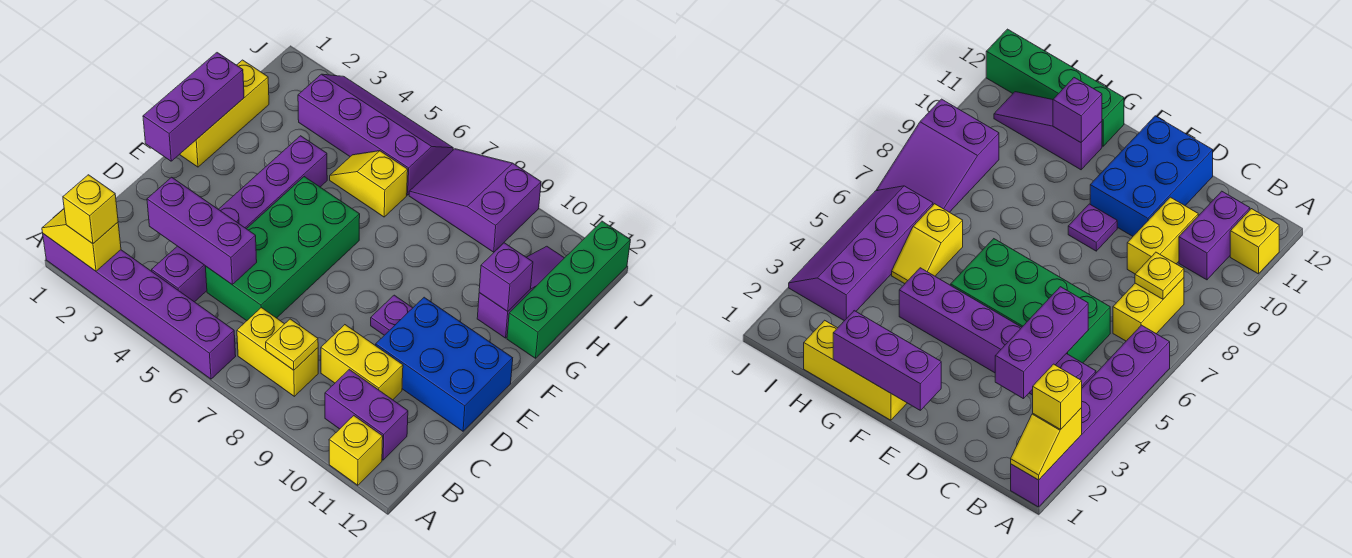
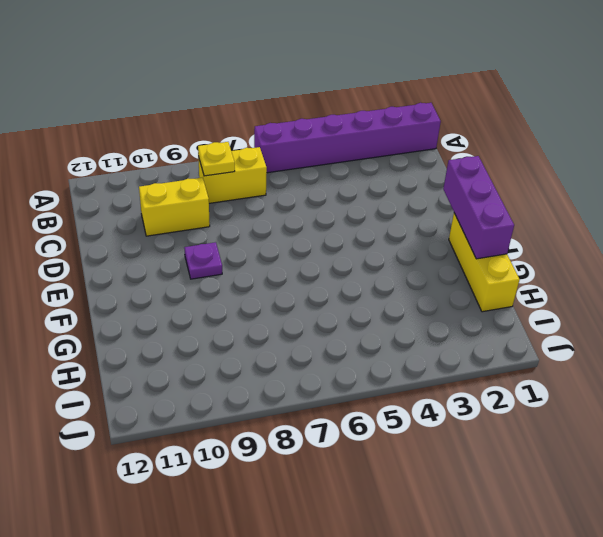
none -> yellow 1x1 brick [329,416,383,485]
none -> purple 1x6 brick [152,136,327,302]
none -> purple 1x2 brick [325,369,408,460]

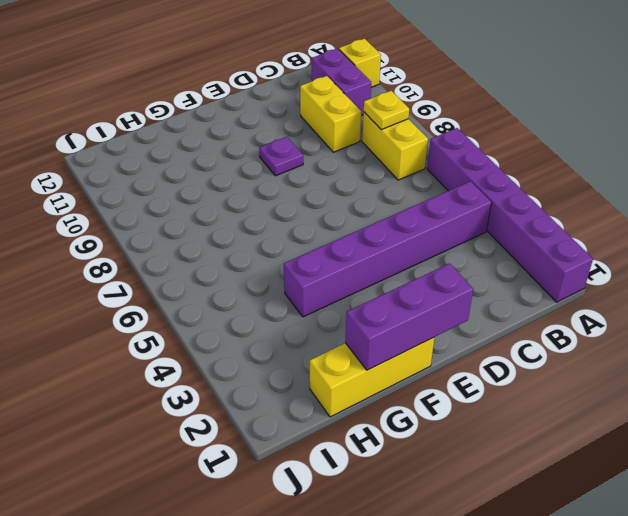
none -> green 2x4 brick [205,177,360,321]
none -> blue 2x3 brick [376,297,513,431]
none -> purple 1x3 slope [477,246,564,338]

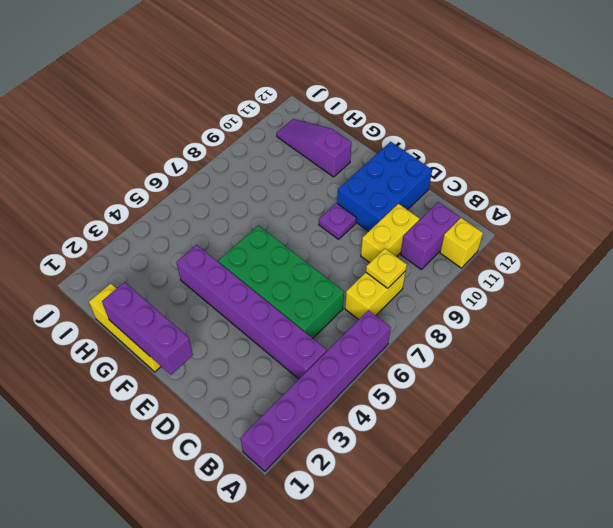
none -> green 1x4 brick [507,221,630,358]
none -> yellow 1x2 slope [330,151,408,217]
none -> purple 2x4 slope [298,74,453,195]

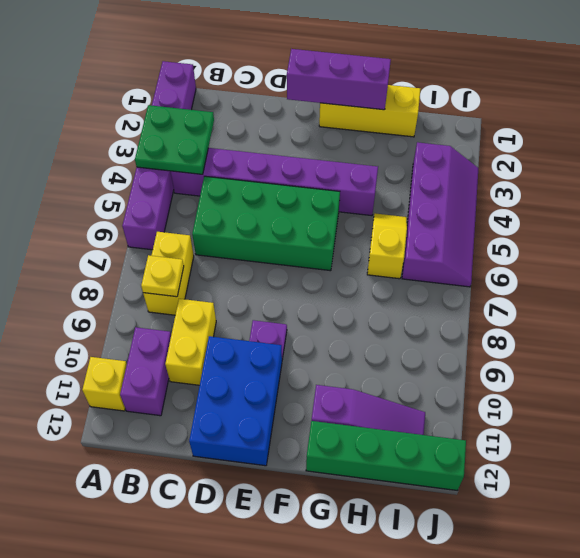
green 2x2 plate [135,105,214,174] -> none
none -> purple 2x3 slope [409,149,541,252]
none -> yellow 1x2 slope [42,209,121,271]
none -> purple 1x3 brick [147,177,257,284]

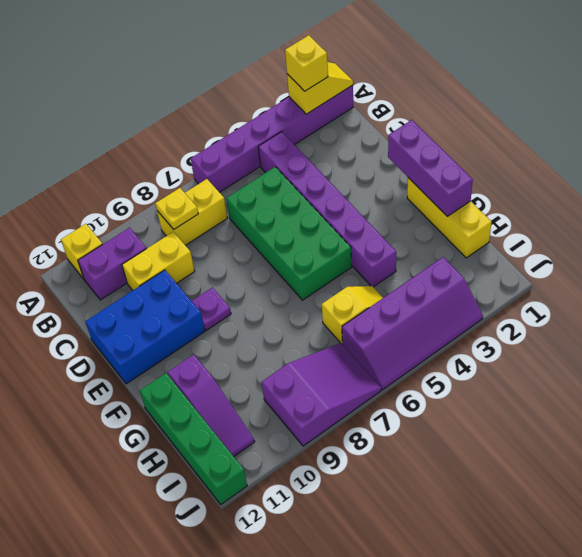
none -> purple 1x3 brick [147,177,257,284]
none -> purple 1x1 brick [479,243,533,311]

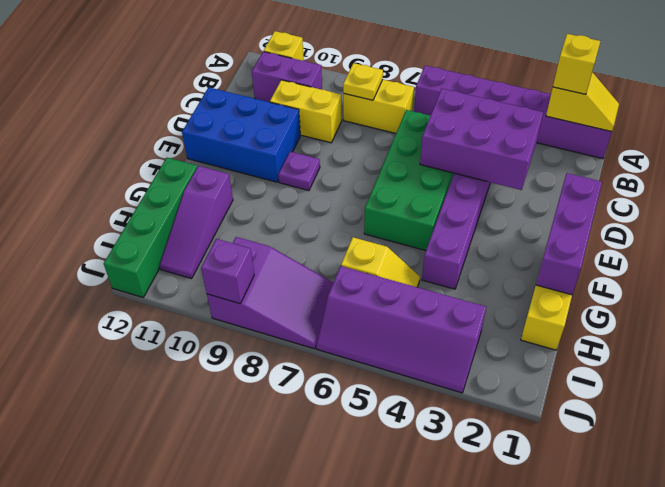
purple 2x3 brick [420,89,543,190] -> purple 1x3 brick [147,177,257,284]
purple 1x1 brick [201,239,254,304] -> purple 1x1 brick moved to [479,243,533,311]

